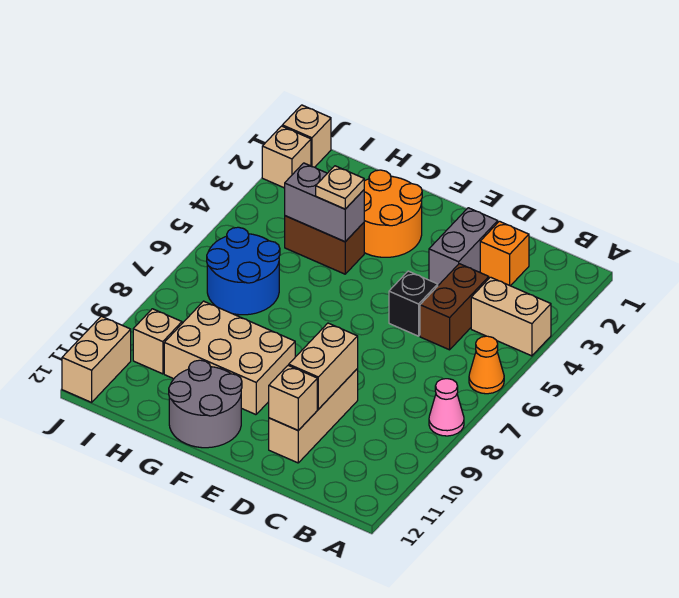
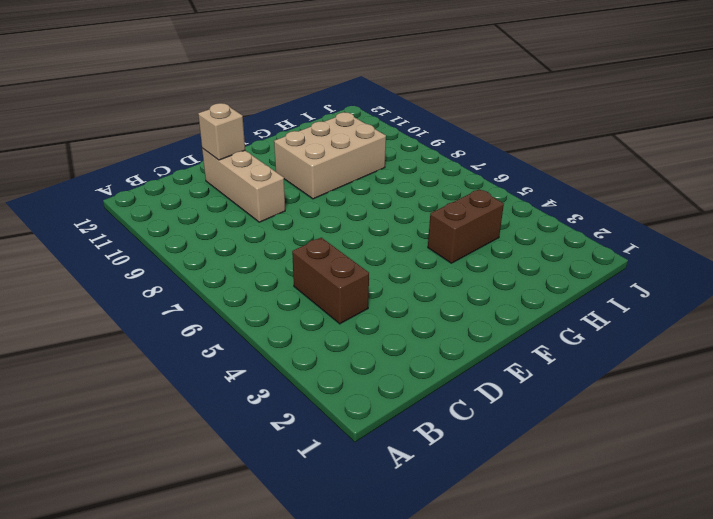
none -> tan 1x2 brick [471,277,551,356]
none -> orange 1x1 cone [469,336,504,394]
none -> pink 1x1 cone [429,379,464,436]

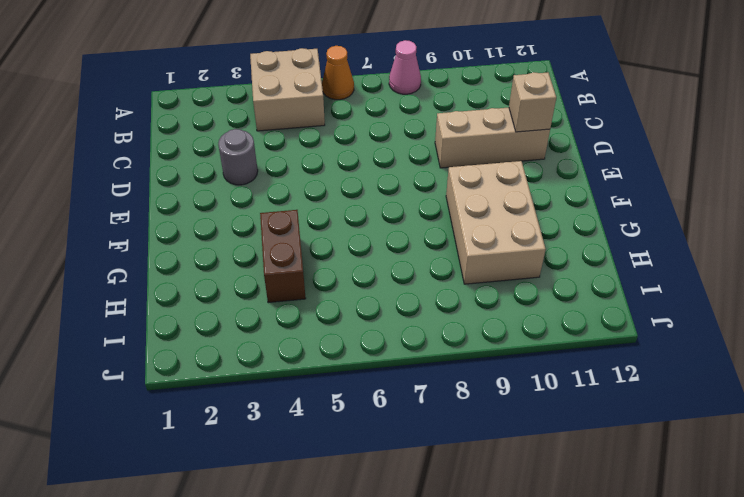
tan 2x2 brick [250,48,325,131] -> tan 1x2 brick [471,277,551,356]
grey 1x1 round brick [218,129,258,185] -> grey 1x2 brick [429,208,498,285]
none -> orange 1x1 brick [480,221,529,286]
none -> brown 1x2 brick [420,264,489,350]
none -> black 1x1 brick [389,271,438,336]

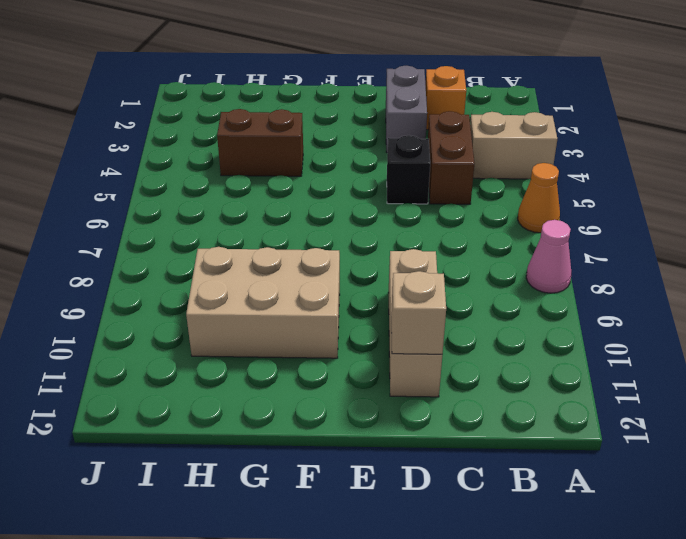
none -> orange 2x2 round brick [364,170,422,257]
none -> grey 2x2 round brick [169,360,242,448]
none -> blue 2x2 round brick [207,227,280,315]

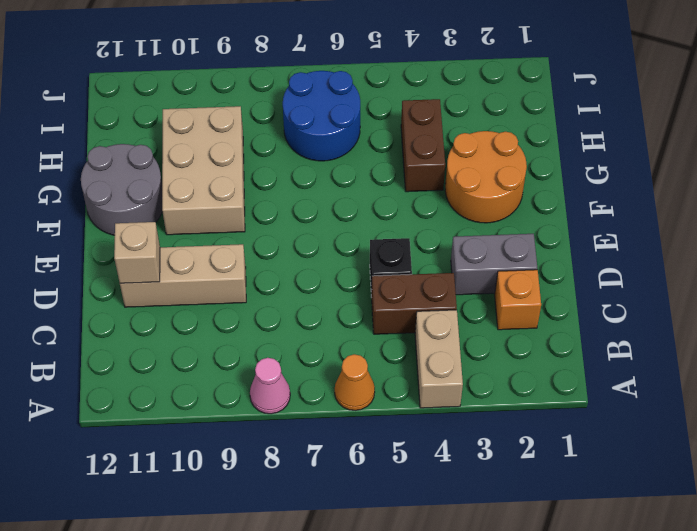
none -> tan 1x1 brick [133,309,182,374]
none -> tan 1x1 brick [282,105,331,167]
none -> tan 1x1 brick [262,126,311,188]

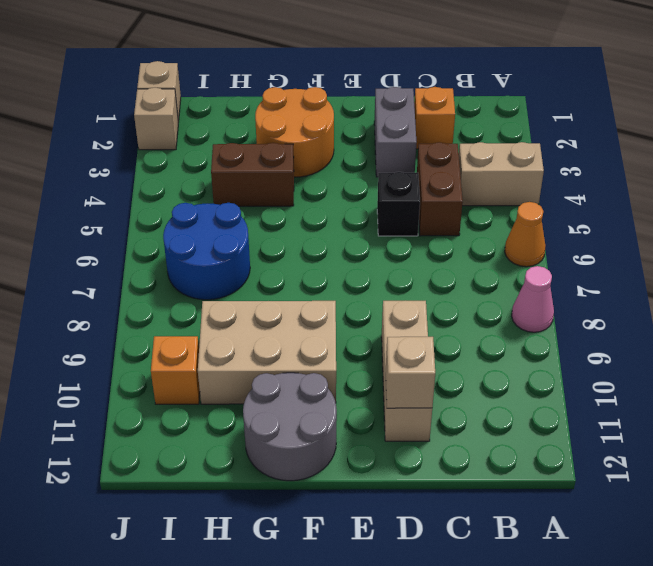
orange 1x1 brick [151,336,200,404] -> tan 1x1 brick [133,309,182,374]
none -> tan 1x2 brick [62,316,131,402]
none -> tan 1x2 brick [289,323,358,409]
none -> grey 1x2 brick [285,163,364,242]

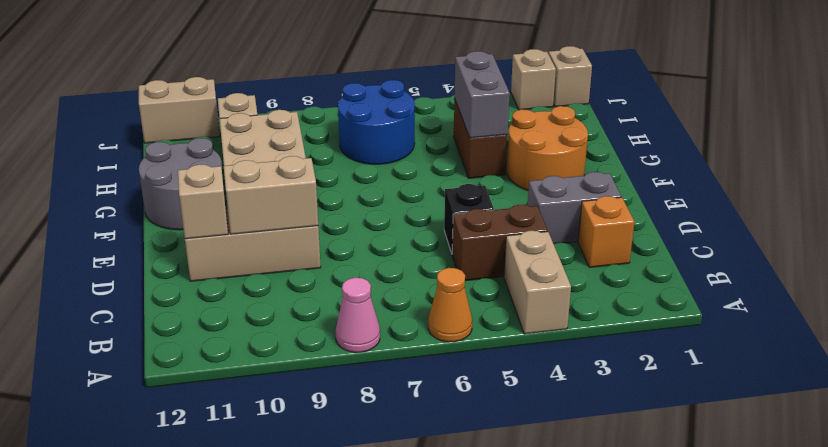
none -> tan 1x1 plate [316,166,364,209]

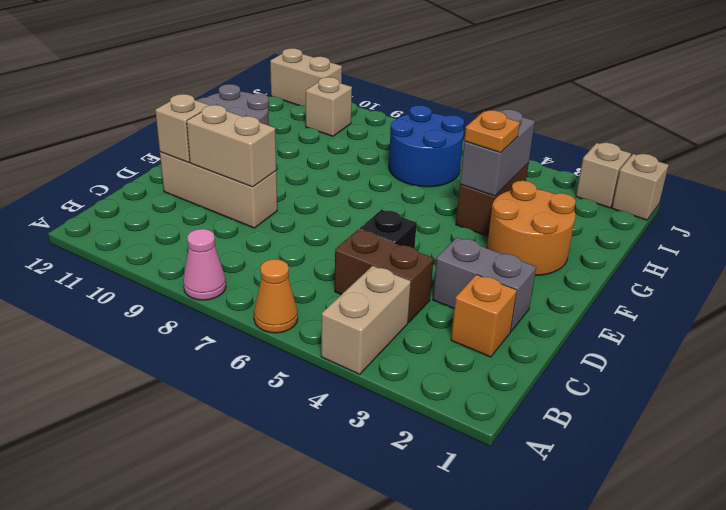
orange 1x1 plate [464,110,520,153] -> tan 1x1 plate [316,166,364,209]
none -> tan 2x3 brick [164,301,295,415]

